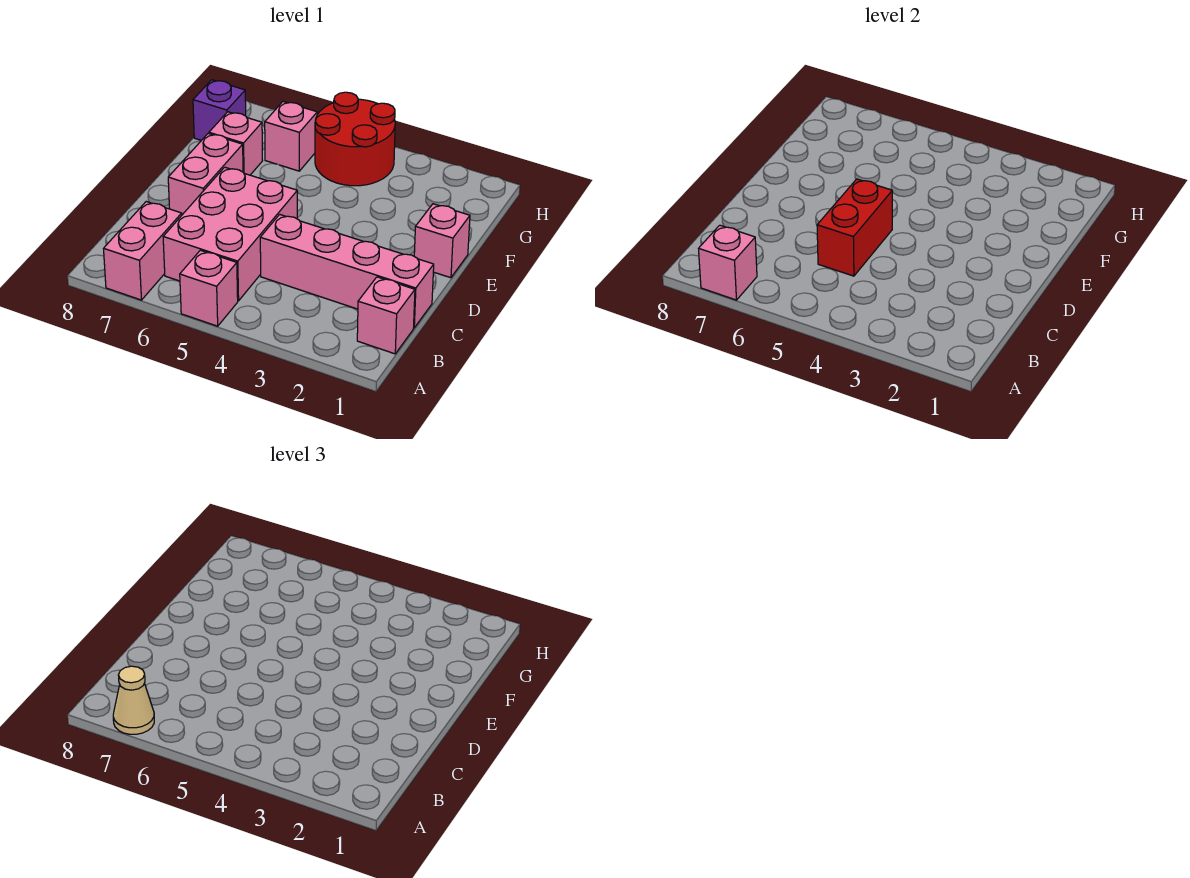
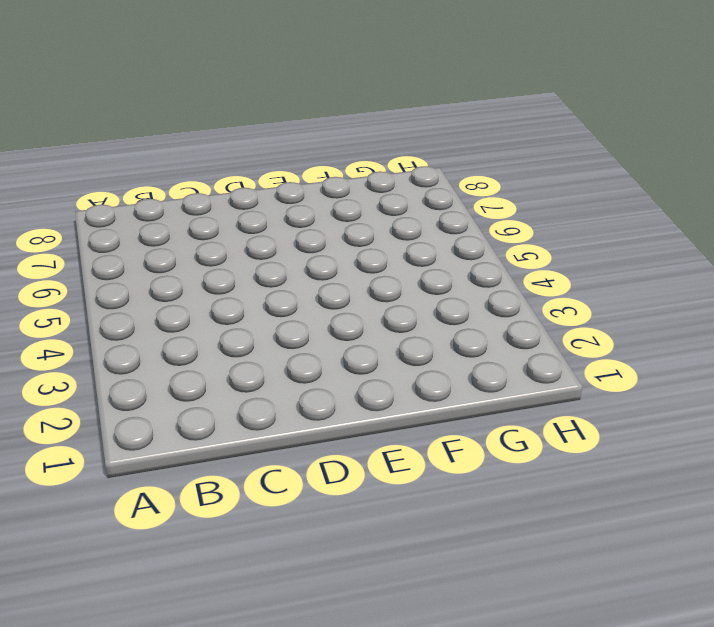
none -> pink 1x1 brick [180,250,238,326]
none -> pink 1x2 brick [104,202,182,300]
none -> pink 1x1 brick [357,277,415,354]

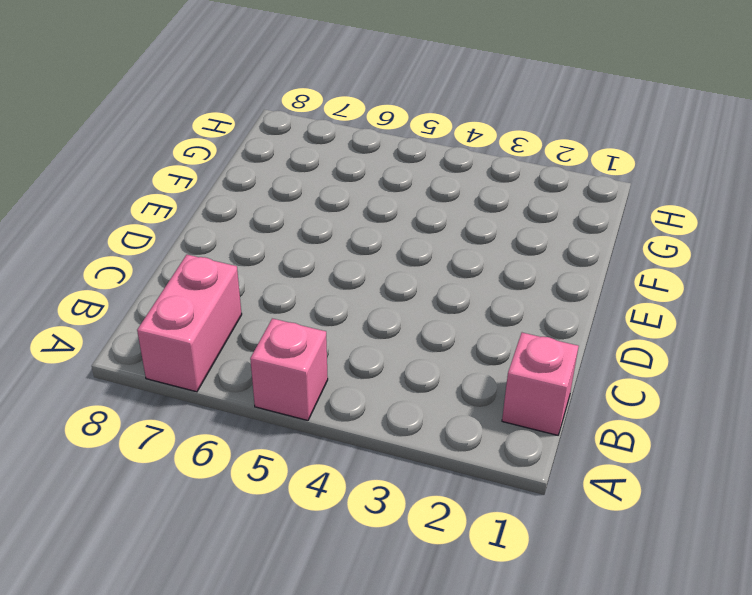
none -> pink 2x3 brick [163,167,297,301]
none -> pink 1x4 brick [260,214,434,328]
none -> pink 1x2 brick [168,133,243,215]

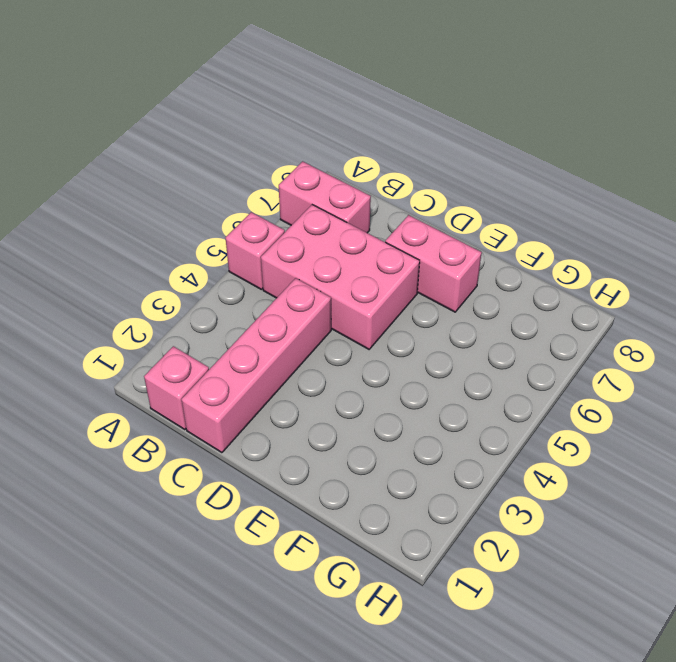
none -> pink 1x1 brick [414,204,470,278]
none -> pink 1x1 brick [209,112,263,175]
none -> red 2x2 round brick [315,92,395,186]

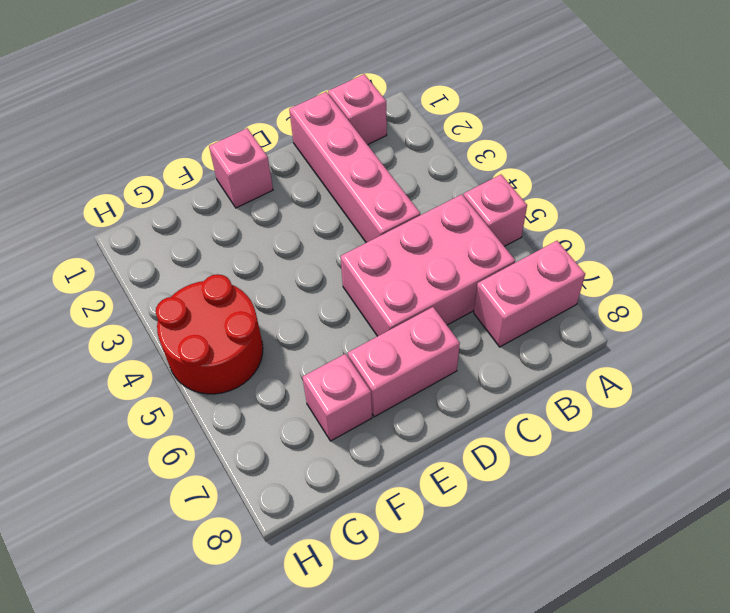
none -> pink 1x1 brick [265,102,317,171]
none -> purple 1x1 brick [193,80,246,140]
none -> pink 1x1 brick [699,225,757,300]

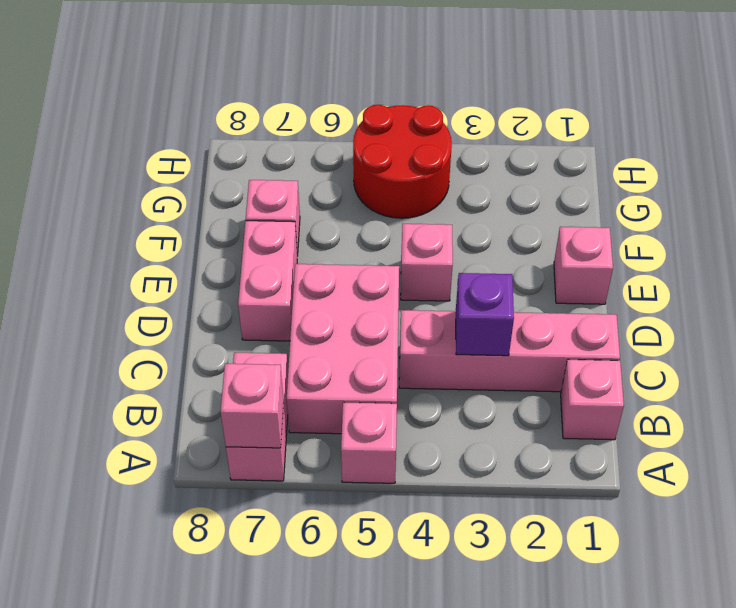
purple 1x1 brick [456,273,514,356] -> purple 1x1 brick moved to [193,80,246,140]
pink 1x1 brick [401,224,453,301] -> pink 1x1 brick moved to [265,102,317,171]
none -> red 1x2 brick [817,179,892,276]
none -> tan 1x1 cone [113,666,154,734]

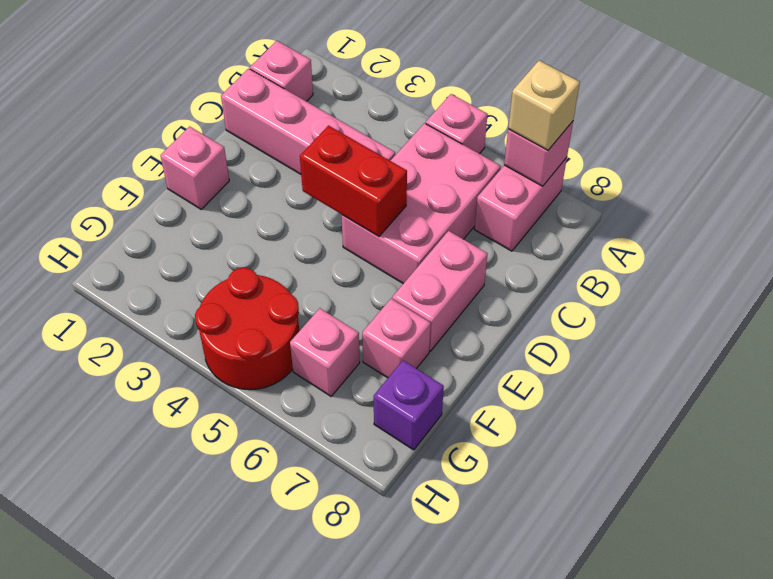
tan 1x1 brick [508,61,580,150] -> tan 1x1 cone [113,666,154,734]
red 1x2 brick [300,126,407,236] -> red 1x2 brick turned to [817,179,892,276]

